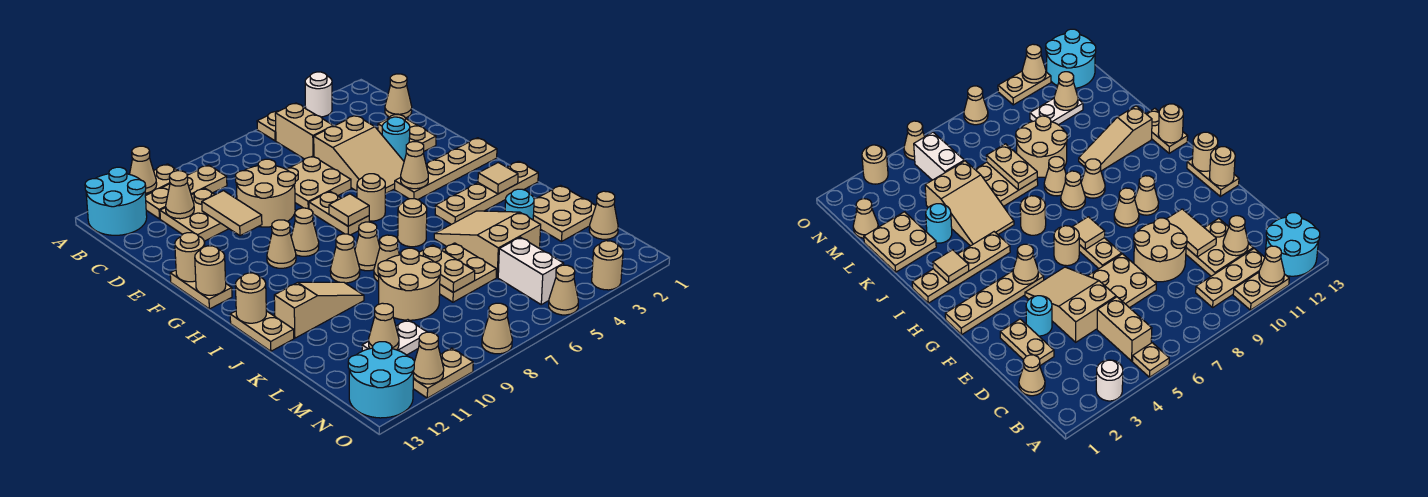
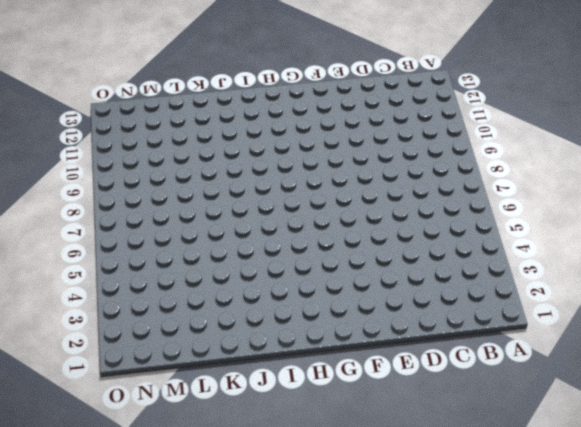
none -> white 1x1 round brick [305,72,332,117]
none -> tan 1x1 plate [257,111,278,141]
none -> tan 1x2 plate [145,164,178,196]
none -> cyan 2x2 round brick [85,167,147,235]

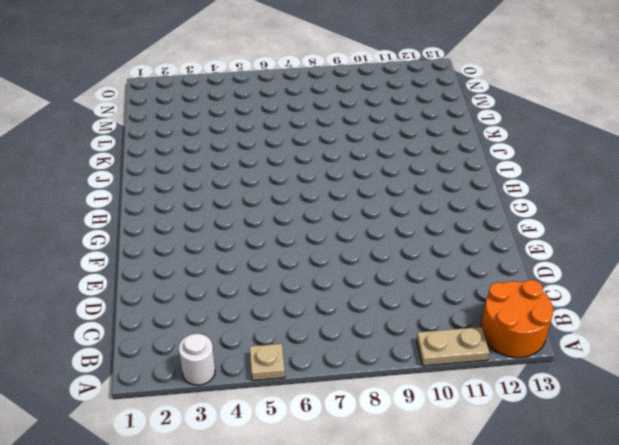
orange 2x2 round brick [481,280,553,358] -> cyan 2x2 round brick [85,167,147,235]
none -> tan 1x2 brick [275,103,333,159]
none -> tan 1x3 plate [145,165,227,219]
none -> tan 1x1 cone [385,74,412,118]
none -> tan 2x2 plate [160,188,229,241]

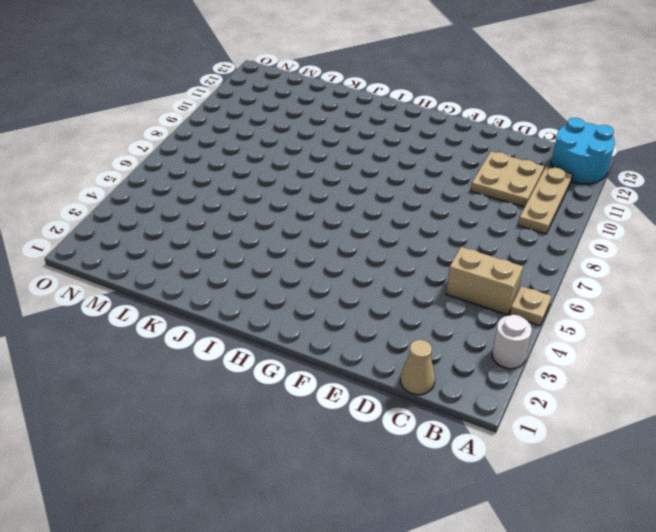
none -> tan 1x2 plate [145,164,178,196]
none -> tan 1x2 plate [378,114,436,151]
none -> tan 2x3 slope [314,116,404,194]
none -> tan 2x2 plate [286,156,351,209]

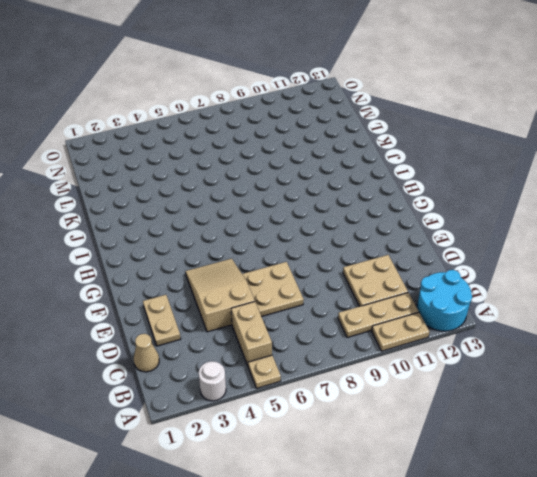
none -> tan 2x2 round brick [235,159,295,227]
none -> cyan 1x1 round brick [382,117,410,161]
none -> tan 1x2 plate [309,191,369,235]
none -> tan 1x2 plate [170,270,232,309]

